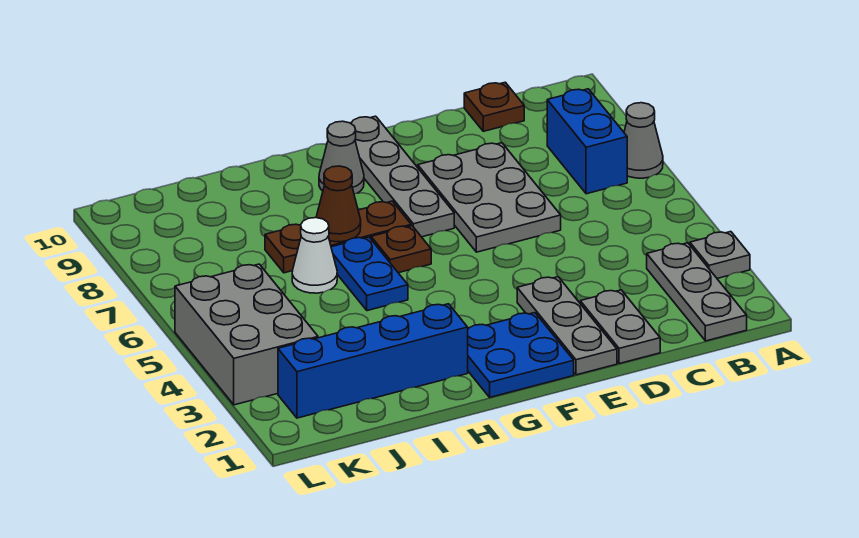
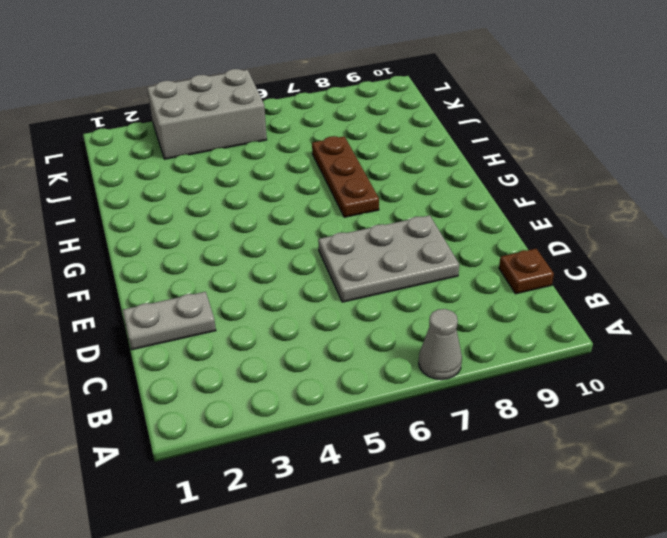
none -> grey 1x1 plate [690,232,750,278]
none -> grey 1x3 plate [647,243,747,341]
none -> blue 1x2 brick [547,89,627,194]

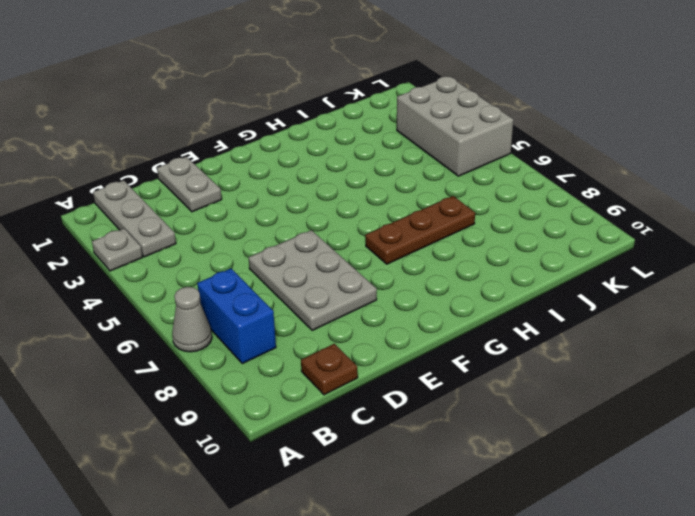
none -> grey 1x3 plate [517,277,617,375]
none -> blue 2x2 plate [468,313,574,397]
none -> grey 1x4 plate [351,116,454,237]

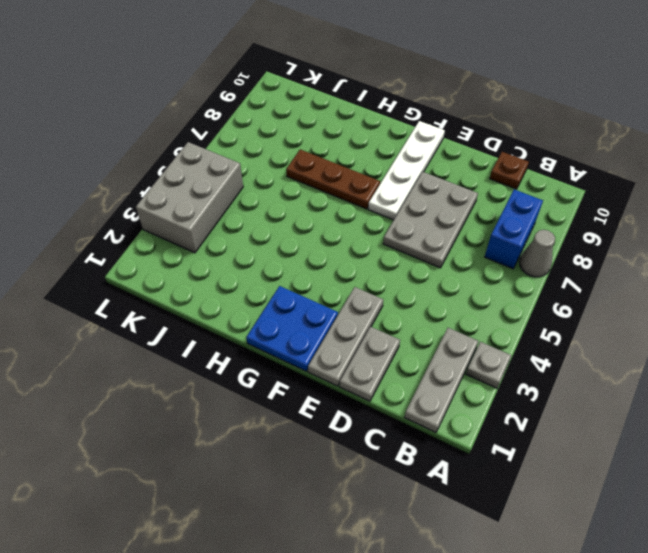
white 1x4 plate [368,121,445,220] -> grey 1x4 plate [351,116,454,237]
none -> brown 1x1 plate [371,226,431,273]
none -> grey 1x1 cone [319,121,364,194]
none -> blue 1x4 brick [278,304,468,418]

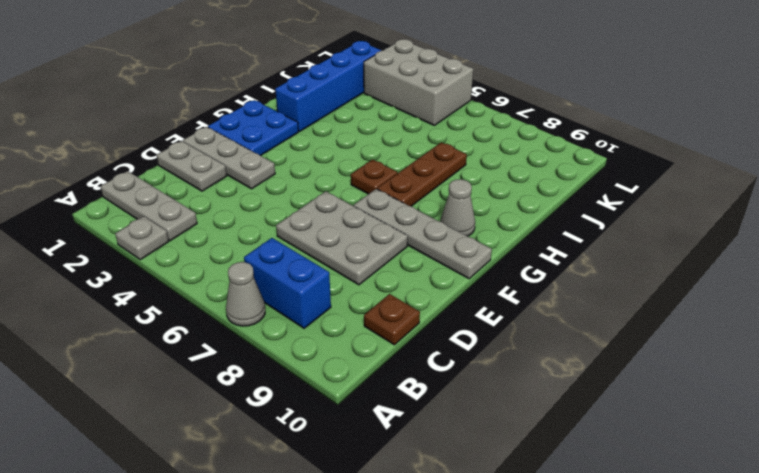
none -> blue 1x2 plate [331,237,408,311]
none -> white 1x1 cone [292,218,337,293]
none -> brown 1x1 cone [316,166,361,242]

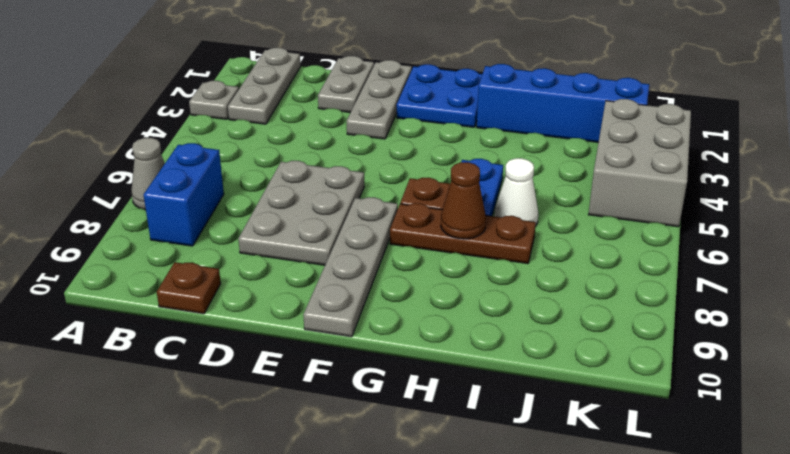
none -> grey 1x1 cone [319,121,364,194]

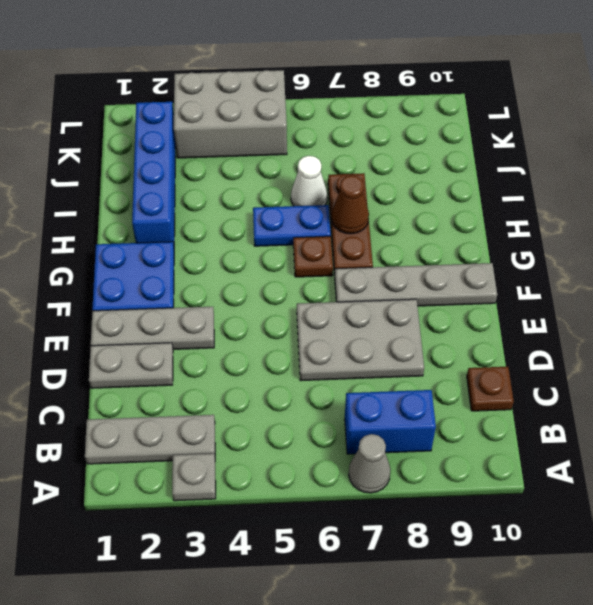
none -> grey 1x1 cone [319,121,364,194]

